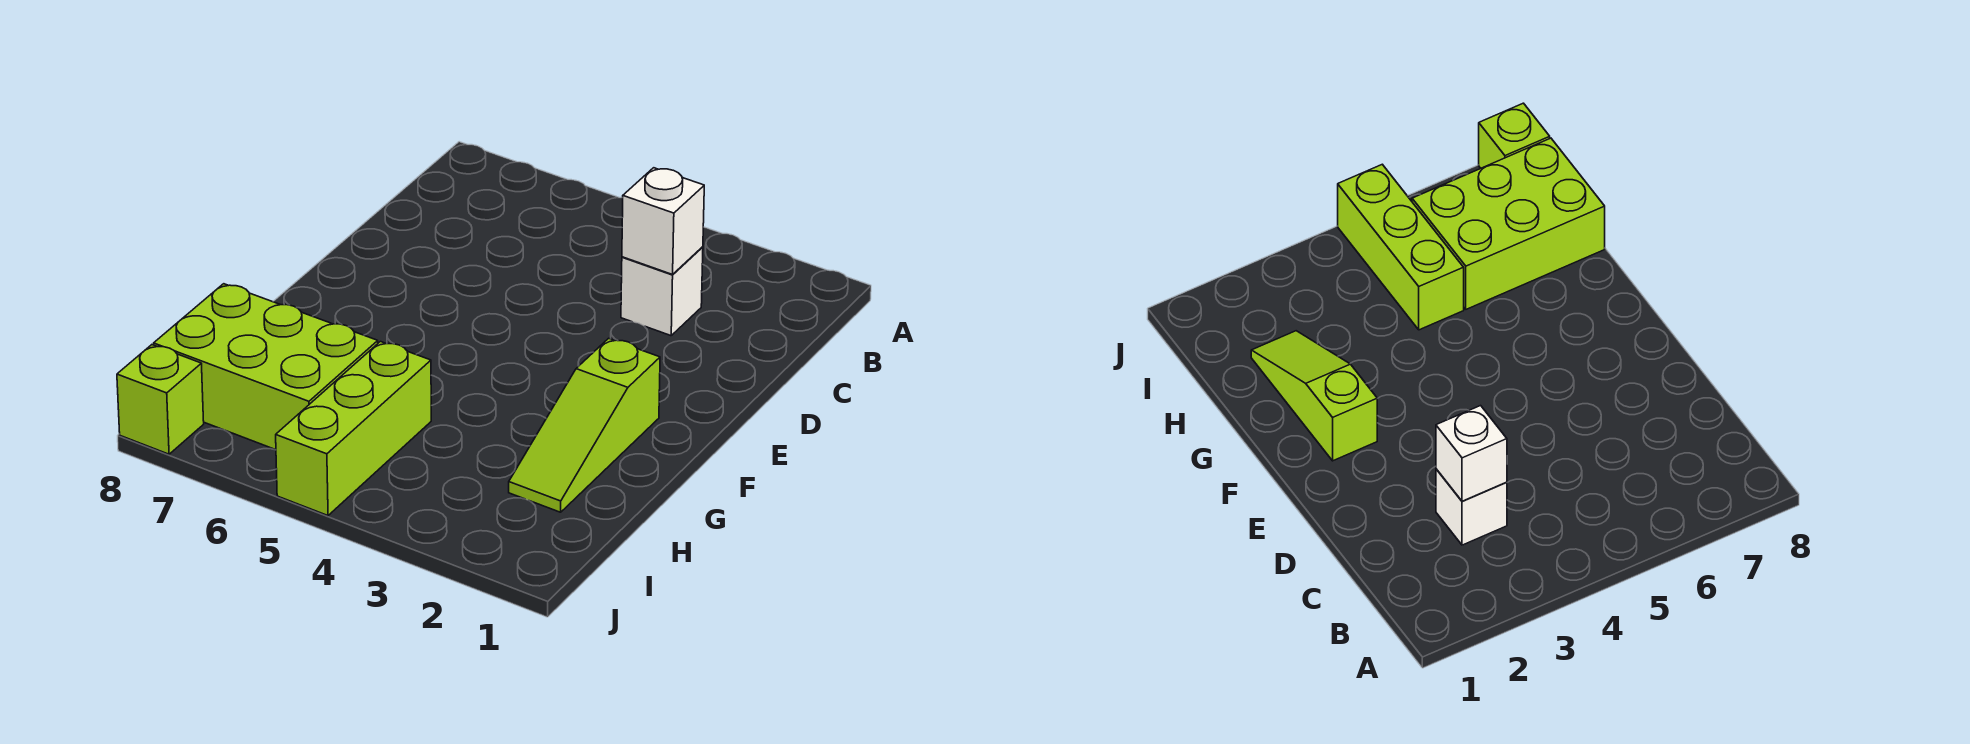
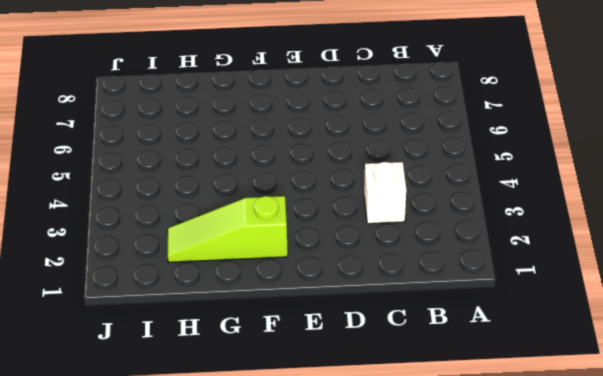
none -> lime 1x3 brick [276,342,431,516]
none -> lime 2x3 brick [154,284,378,450]

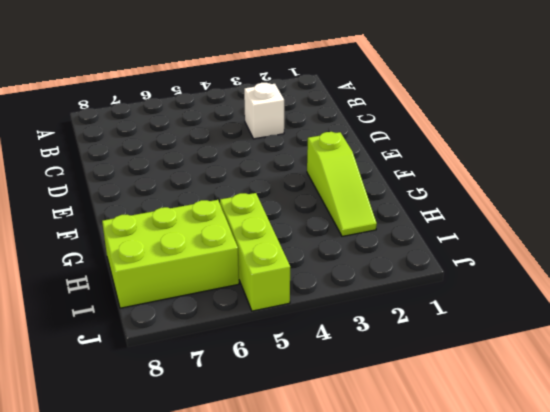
none -> lime 1x1 brick [117,345,204,454]
none -> white 1x1 brick [622,168,704,275]

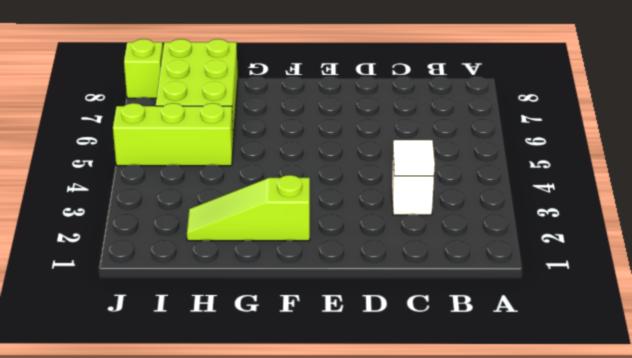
white 1x1 tile [393,140,435,176] -> white 1x1 brick [622,168,704,275]

